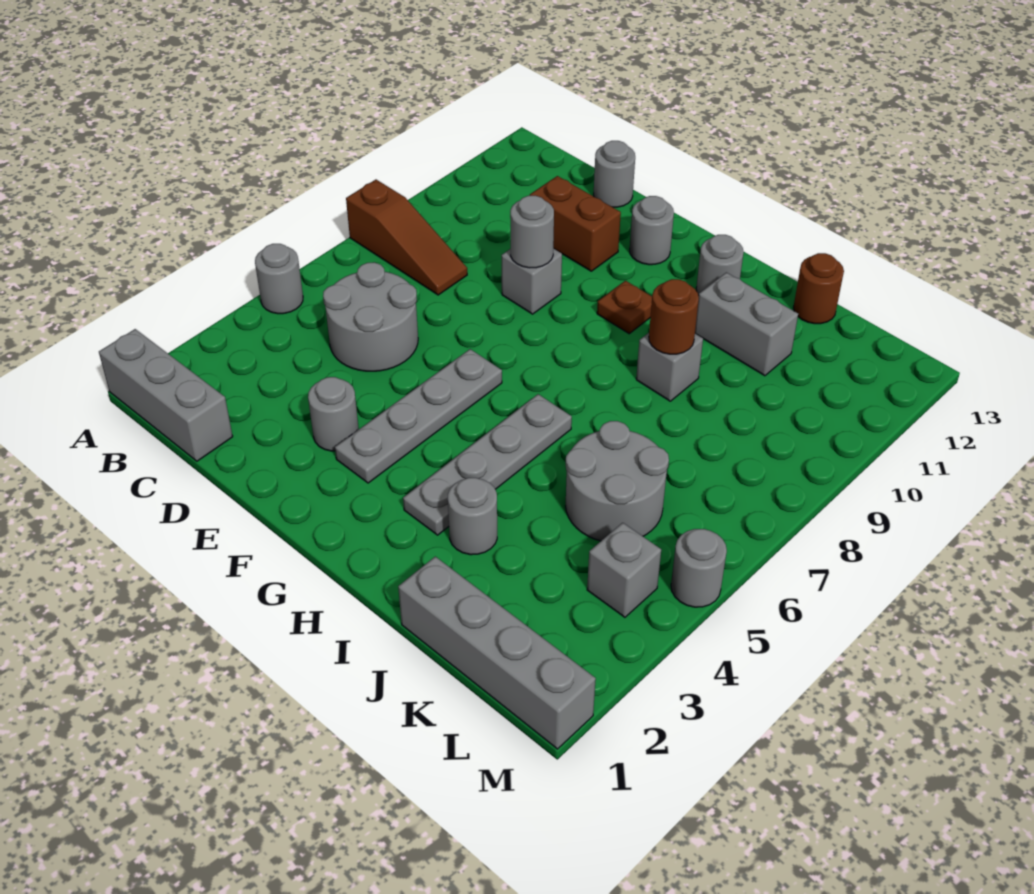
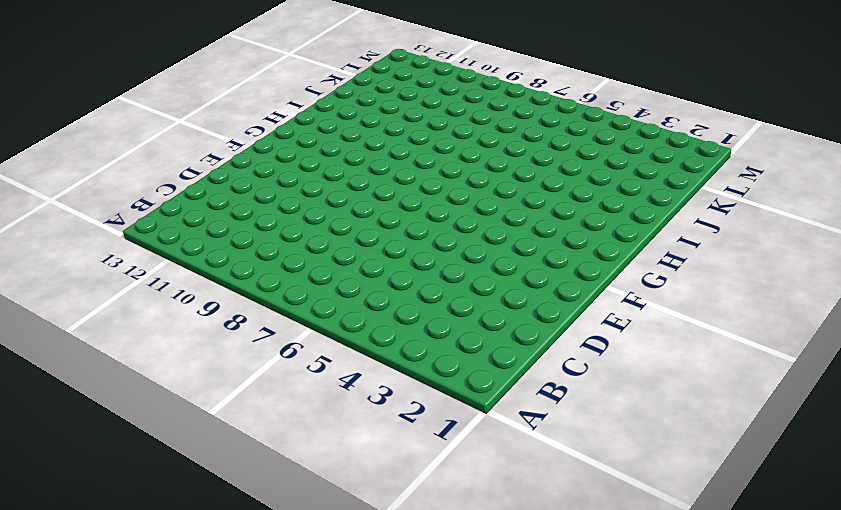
none -> grey 1x3 brick [99,329,233,461]
none -> grey 1x1 round brick [255,244,303,314]
none -> brown 1x3 slope [346,180,467,295]

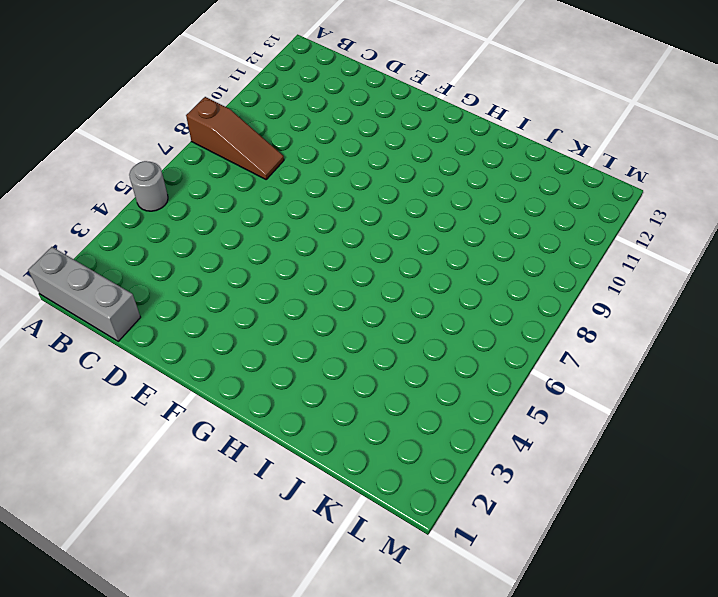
none -> grey 2x2 round brick [323,262,418,371]
none -> brown 1x2 brick [530,176,621,271]
none -> grey 1x1 round brick [594,141,635,207]

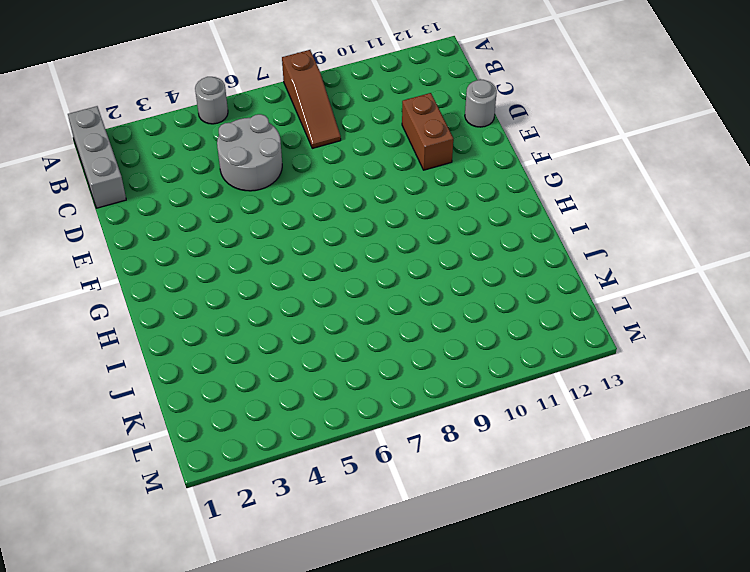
none -> grey 1x1 round brick [308,377,359,451]
none -> grey 1x1 brick [502,248,562,314]
none -> grey 1x4 plate [335,349,502,483]

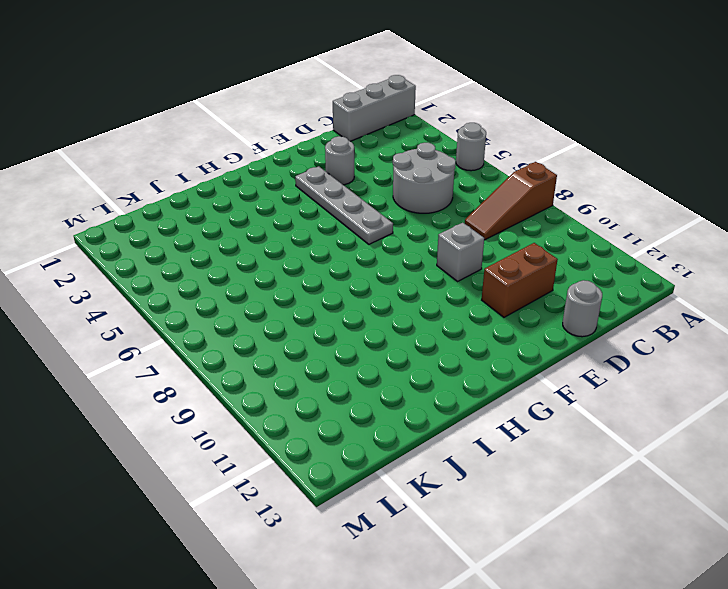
none -> grey 1x1 round brick [630,196,674,265]
none -> brown 1x1 plate [597,281,652,334]
none -> grey 1x4 plate [403,394,572,535]

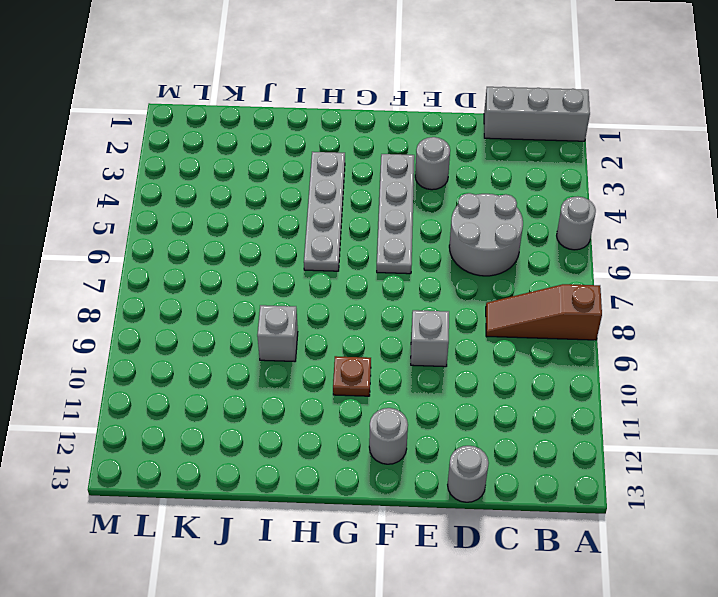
none -> brown 1x2 brick [530,176,621,271]
none -> grey 1x1 round brick [696,235,744,295]
none -> grey 1x1 round brick [448,478,497,555]

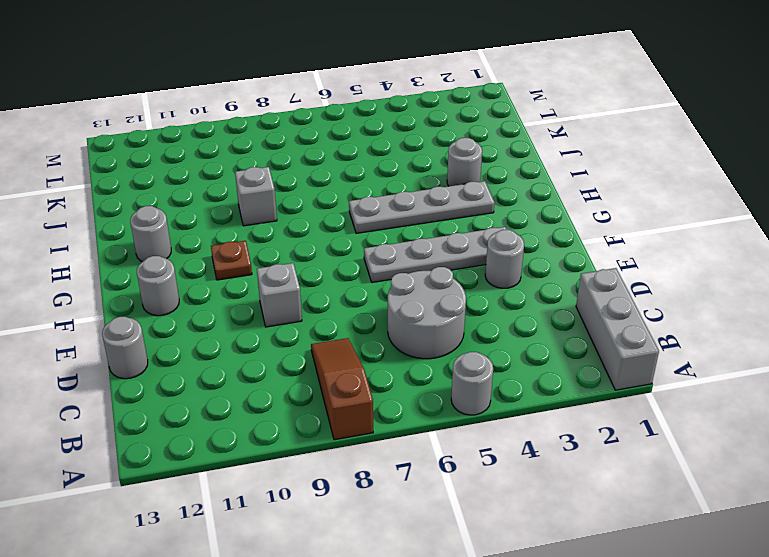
none -> brown 1x2 brick [530,176,621,271]
none -> grey 1x2 brick [695,272,798,376]
none -> grey 1x4 brick [398,557,596,749]

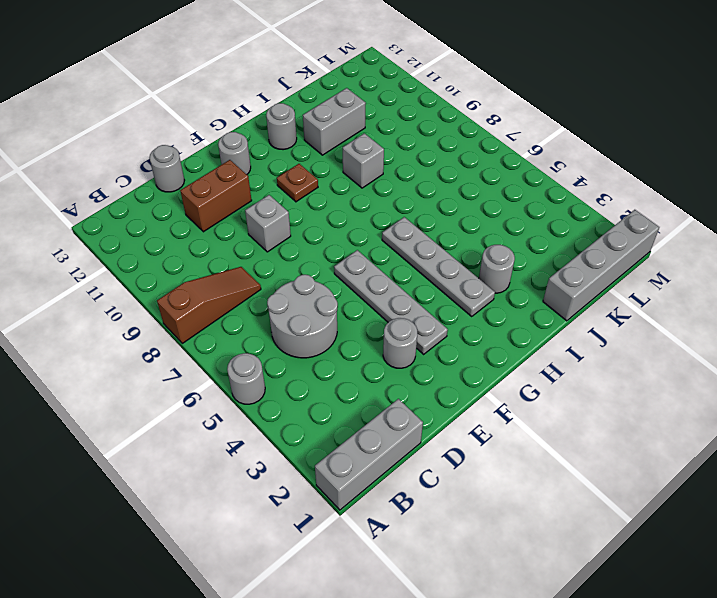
none -> grey 2x2 round brick [566,421,669,541]
none -> brown 1x1 round brick [793,253,844,324]
none -> grey 1x1 brick [587,523,661,617]

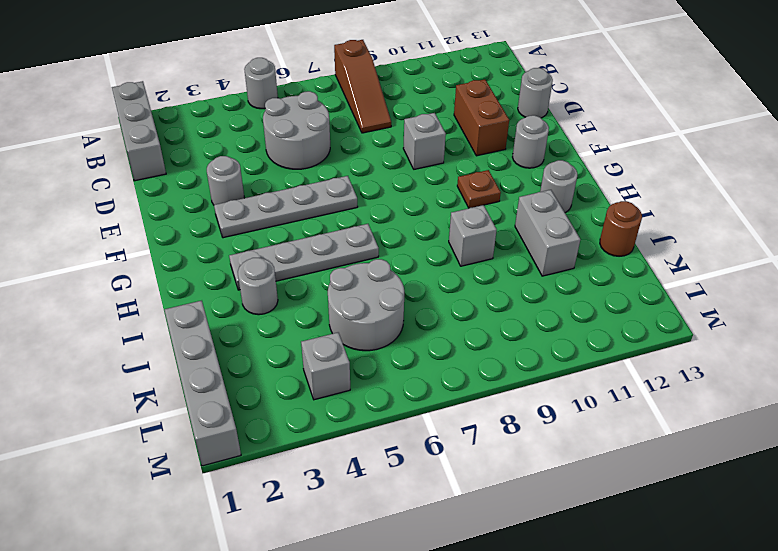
none -> grey 1x1 round brick [671,529,727,607]
none -> grey 1x1 round brick [510,196,554,268]
none -> brown 1x1 round brick [649,279,699,354]

